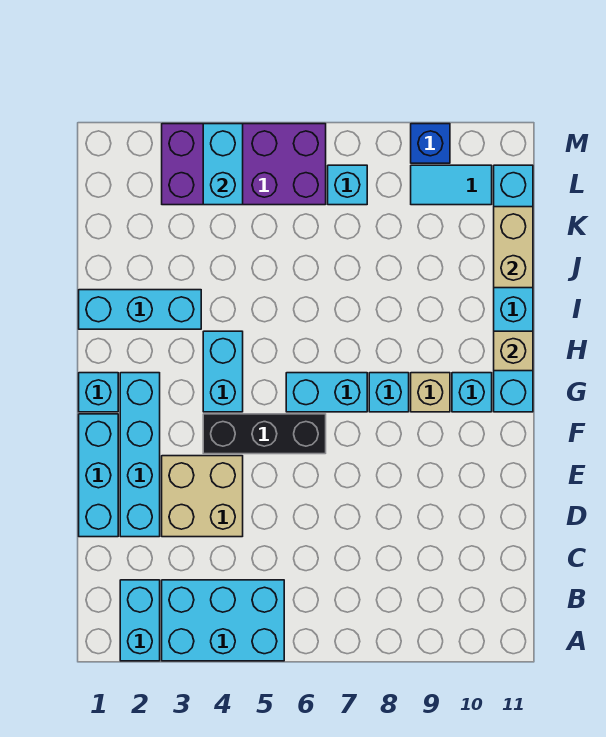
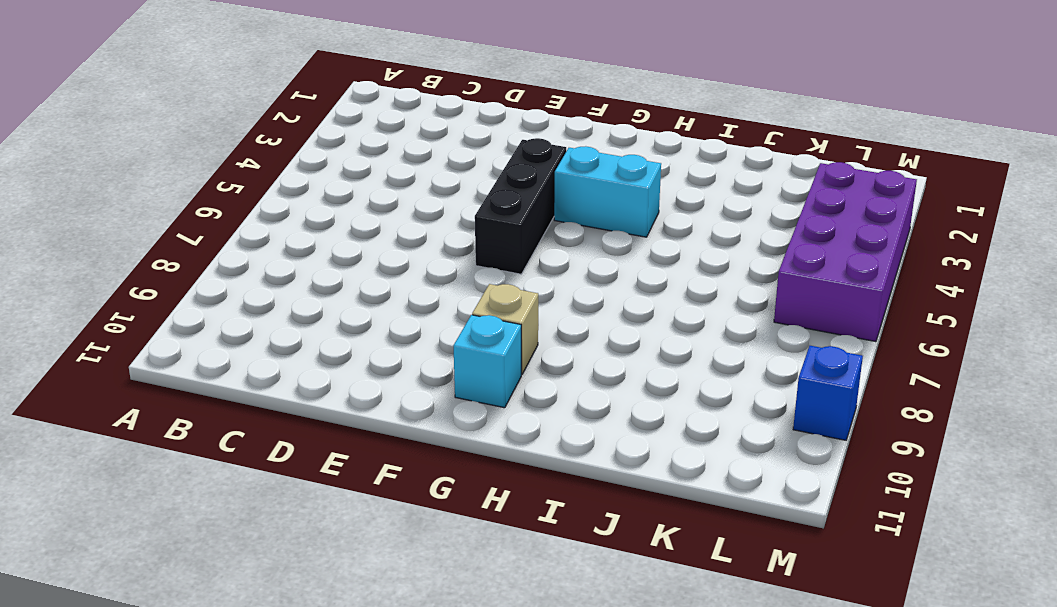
none -> cyan 1x2 brick [120,580,160,661]
none -> cyan 2x3 brick [162,580,284,661]
none -> cyan 1x3 brick [79,414,118,537]

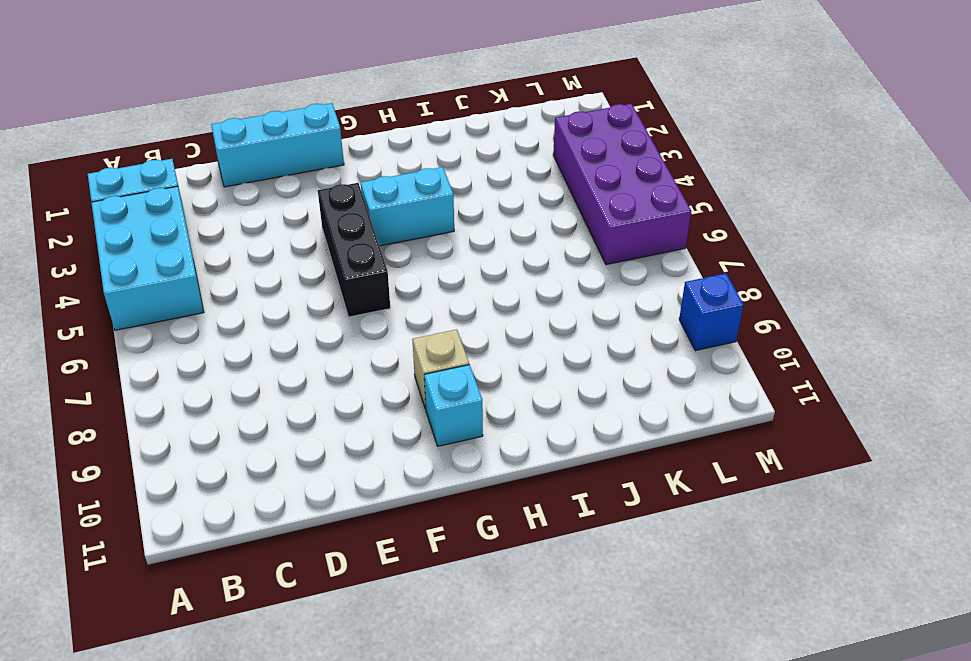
none -> cyan 1x4 brick [120,373,160,537]
none -> tan 2x2 brick [162,456,243,537]
none -> cyan 1x1 brick [79,373,118,412]

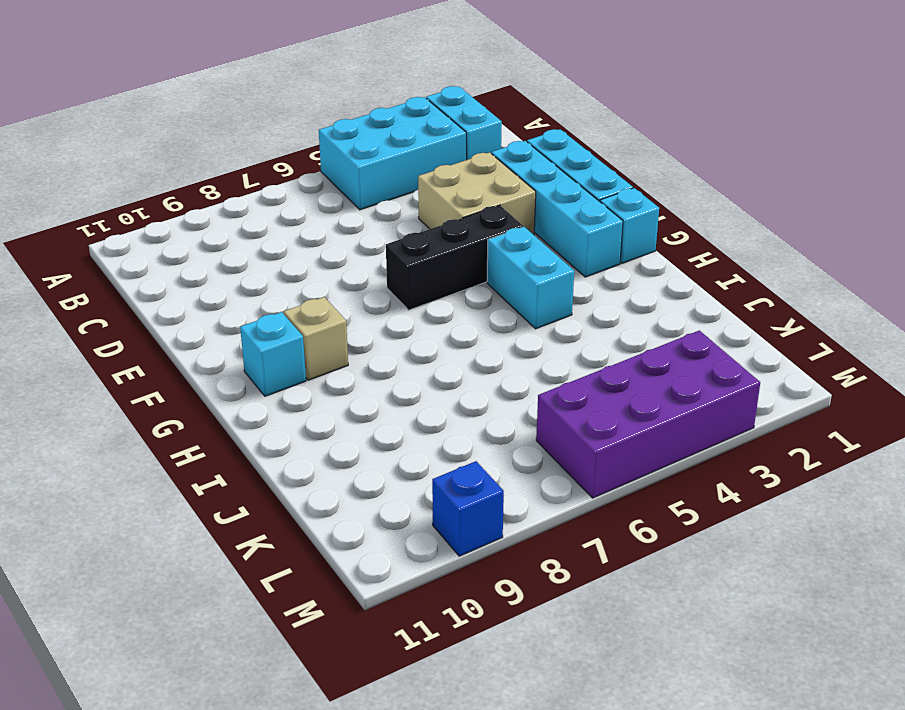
none -> cyan 1x2 brick [286,373,367,412]
none -> cyan 1x1 brick [369,373,409,412]
none -> cyan 1x6 brick [494,165,533,412]

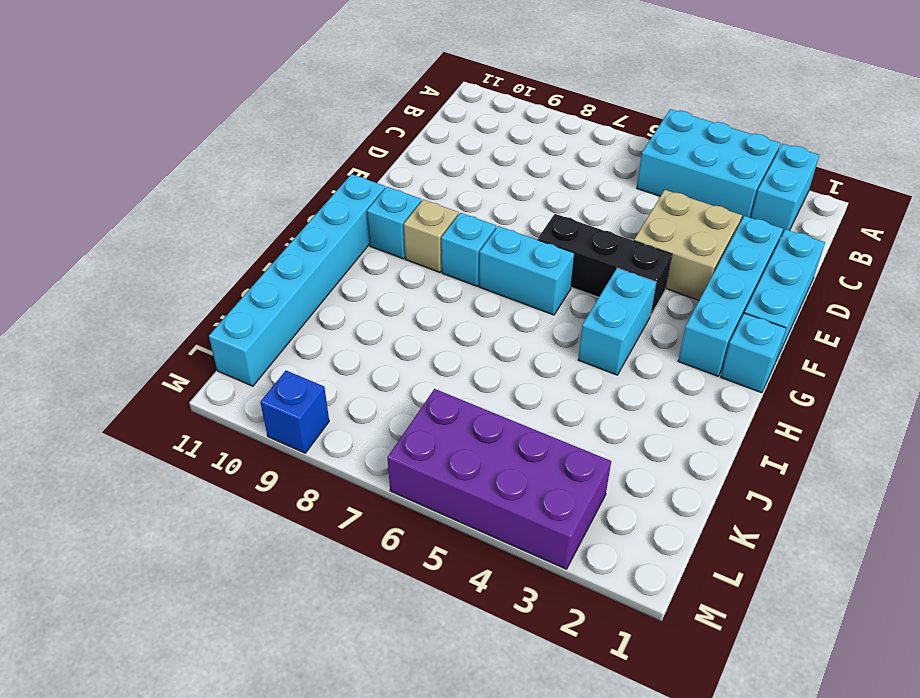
none -> cyan 1x3 brick [79,290,201,329]
none -> cyan 1x1 brick [328,165,367,205]
none -> cyan 1x2 tile [411,165,492,205]

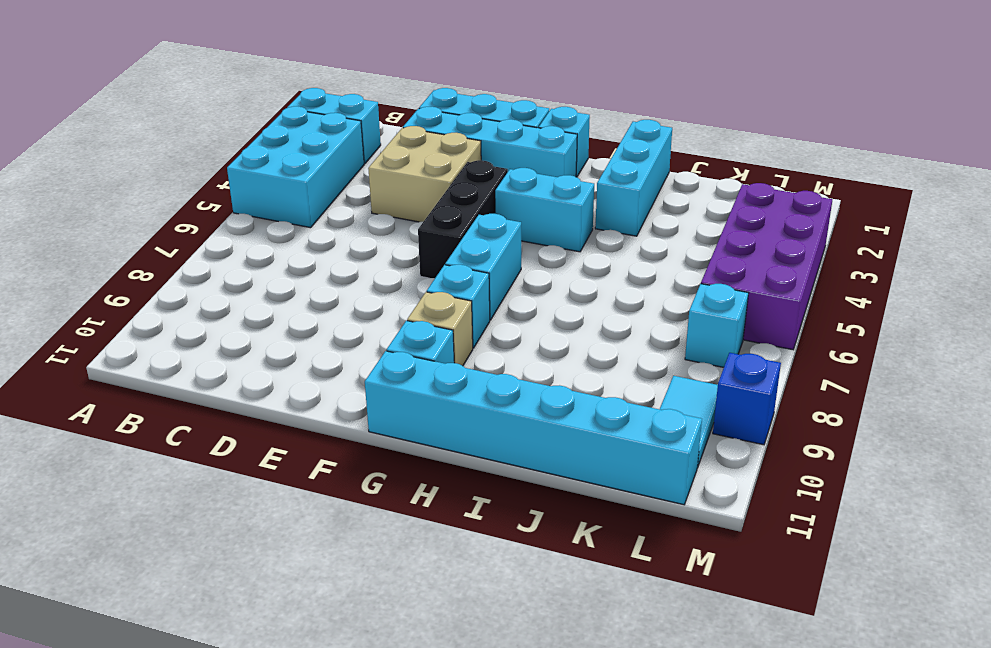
none -> tan 1x1 brick [494,331,533,371]
none -> tan 1x2 brick [494,207,533,288]
none -> cyan 1x2 brick [203,124,243,205]

